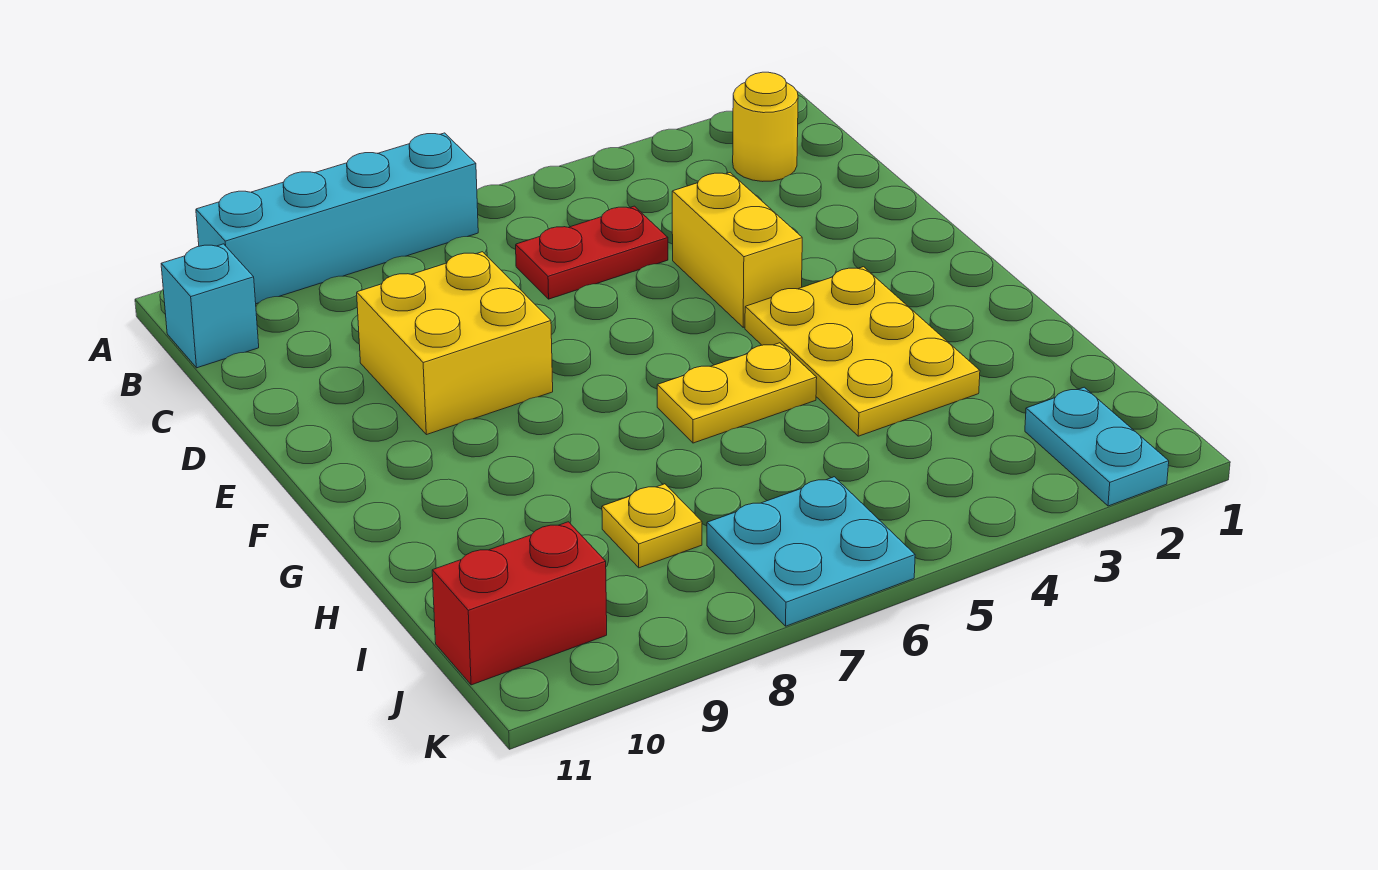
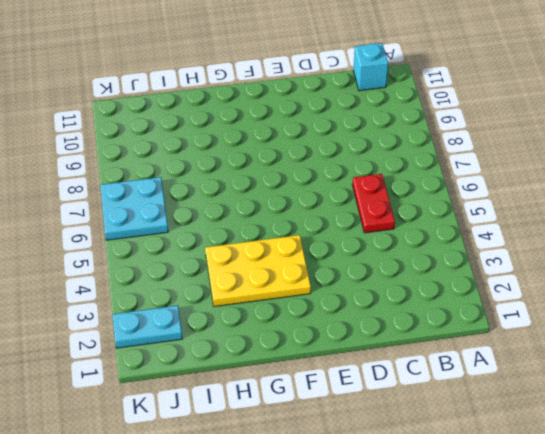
none -> cyan 1x4 brick [196,133,478,304]
none -> yellow 1x1 round brick [733,72,798,181]
none -> yellow 1x2 brick [672,173,802,327]

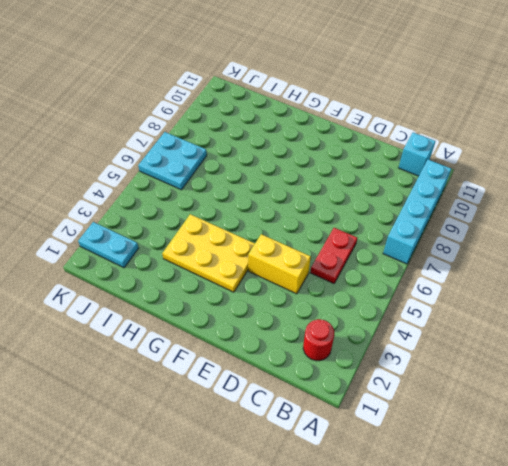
red 1x1 round brick [303,319,334,361] -> yellow 1x1 round brick [733,72,798,181]
none -> yellow 2x2 brick [357,252,553,435]
none -> yellow 1x2 plate [657,343,817,443]
none -> yellow 1x1 plate [602,484,702,568]

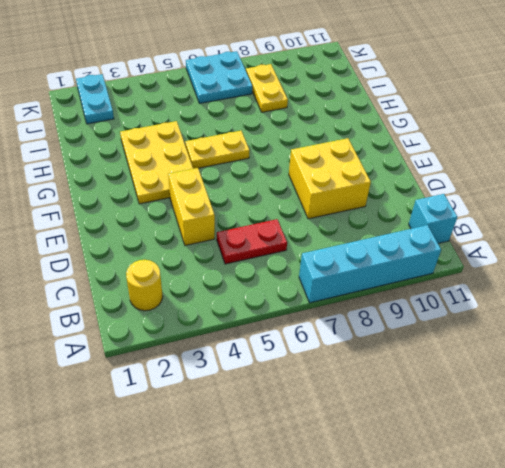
yellow 1x2 plate [246,64,288,112] -> yellow 1x1 plate [602,484,702,568]
none -> red 1x2 brick [432,522,607,685]

